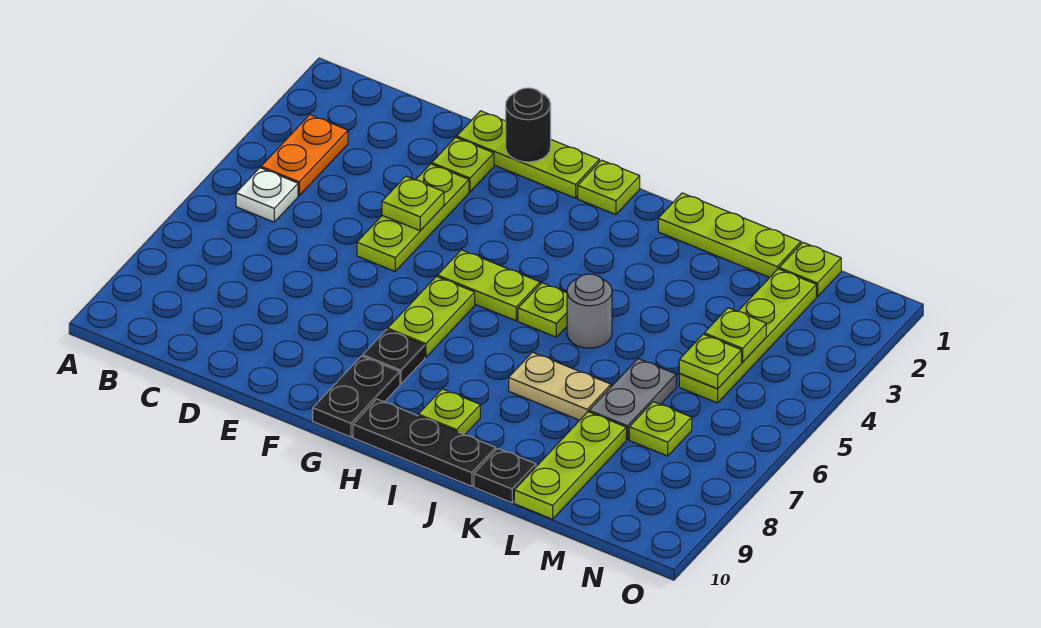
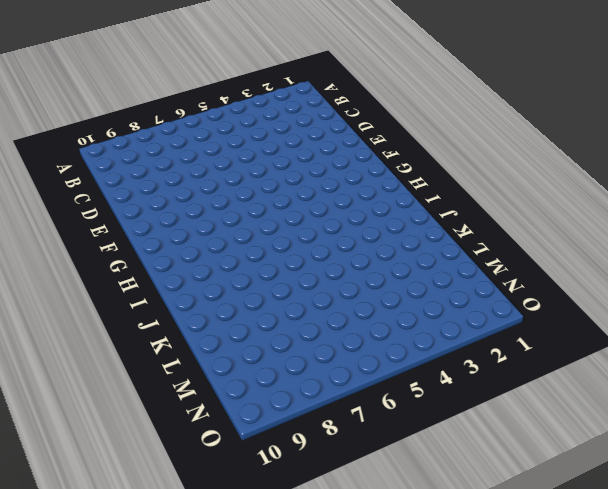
none -> orange 1x2 plate [261,115,348,196]
none -> white 1x1 plate [236,168,298,222]
none -> lime 1x3 plate [457,111,599,198]

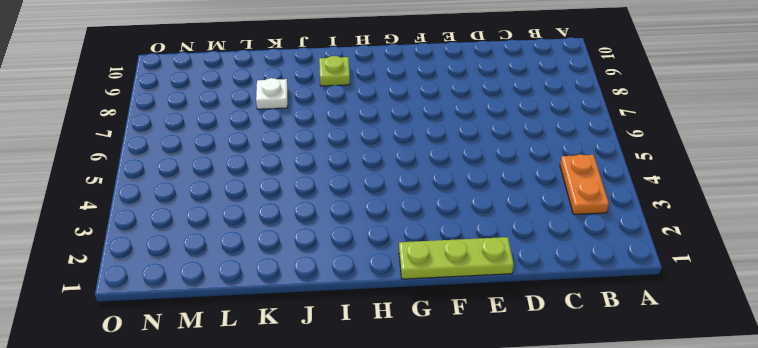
white 1x1 plate [256,78,288,109] -> white 1x1 plate moved to [236,168,298,222]
none -> lime 1x1 plate [432,137,494,192]
none -> lime 1x3 plate [357,164,469,271]
none -> lime 1x2 plate [438,250,540,321]

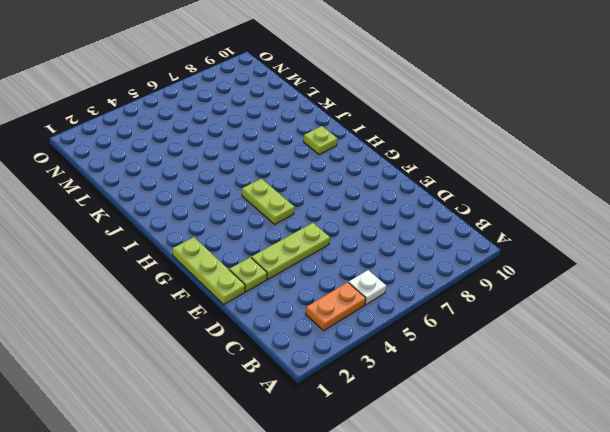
none -> lime 1x2 plate [388,277,475,357]
none -> black 1x1 plate [363,330,425,384]
none -> black 1x2 plate [313,356,400,437]

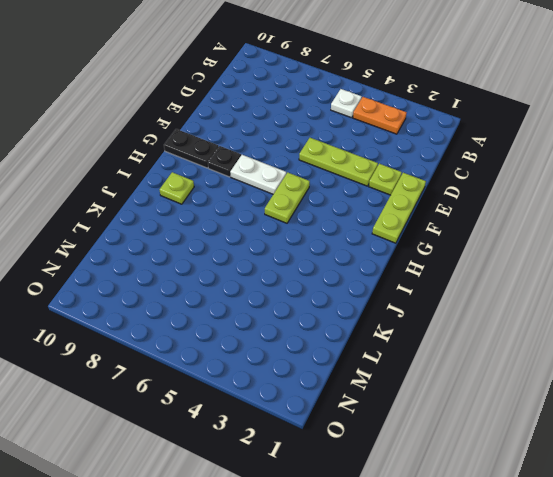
white 1x2 plate [230,155,286,194] -> lime 1x2 plate [388,277,475,357]
none -> lime 1x1 plate [578,160,640,215]
none -> black 1x3 plate [353,399,496,486]
none -> lime 1x1 plate [518,283,567,337]

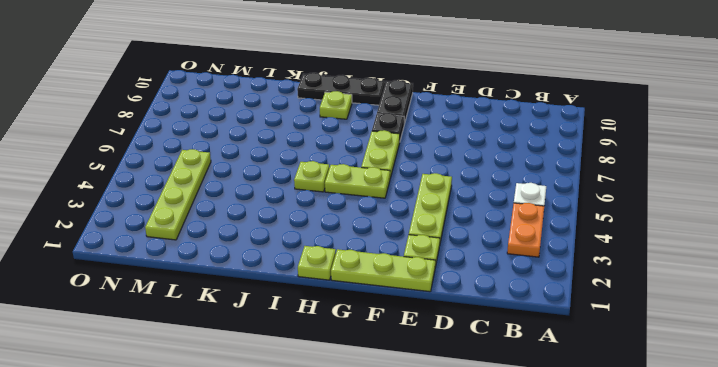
none -> lime 1x3 plate [658,193,801,277]
none -> grey 1x1 round brick [567,274,612,348]
none -> tan 1x2 plate [509,352,611,420]

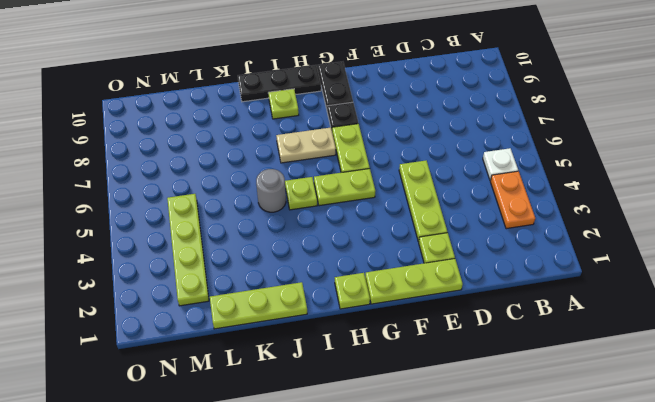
tan 1x2 plate [276,128,336,163] -> tan 1x2 plate moved to [509,352,611,420]
none -> black 1x1 plate [474,449,536,503]
none -> grey 1x2 plate [589,359,676,440]
none -> lime 1x3 plate [514,412,626,519]

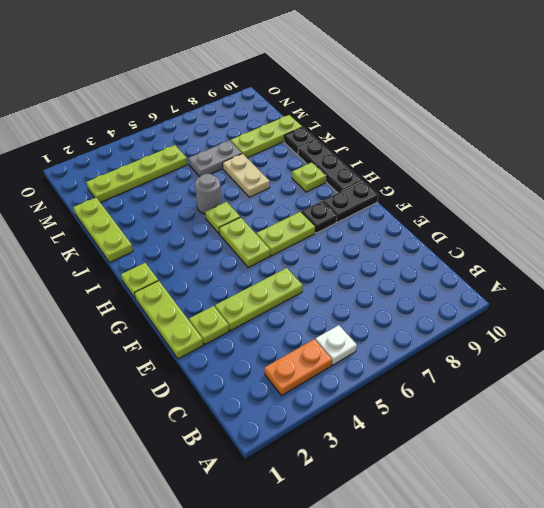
none -> lime 1x1 plate [779,242,841,297]
none -> lime 1x1 plate [629,402,692,456]
none -> lime 1x1 plate [382,176,444,231]

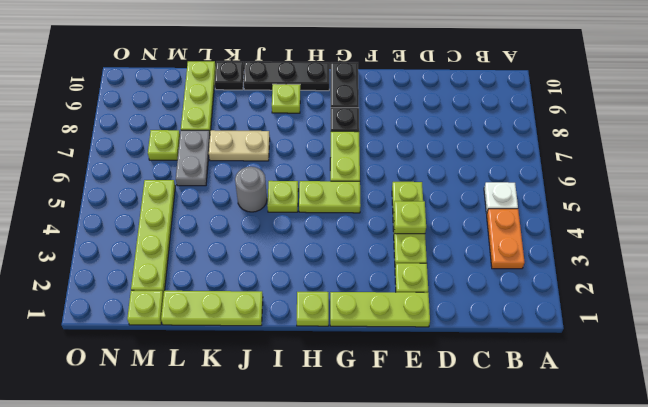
none -> black 1x1 round brick [506,88,551,162]
none -> lime 1x1 plate [704,308,766,362]
none -> lime 1x1 plate [679,334,741,389]

